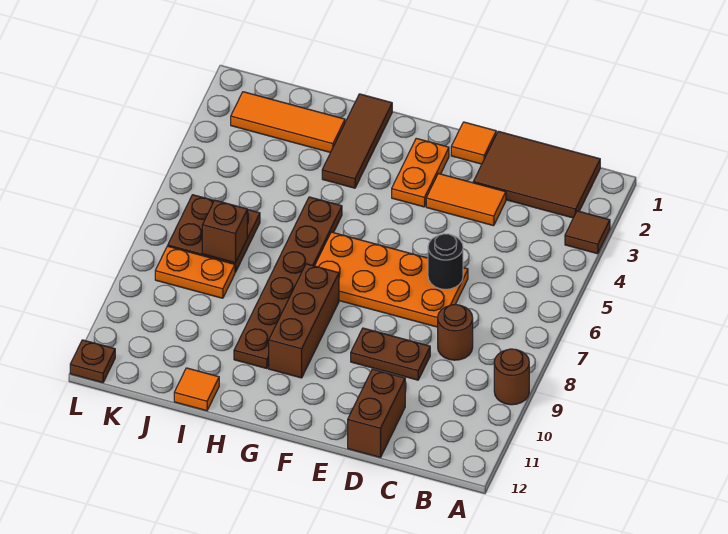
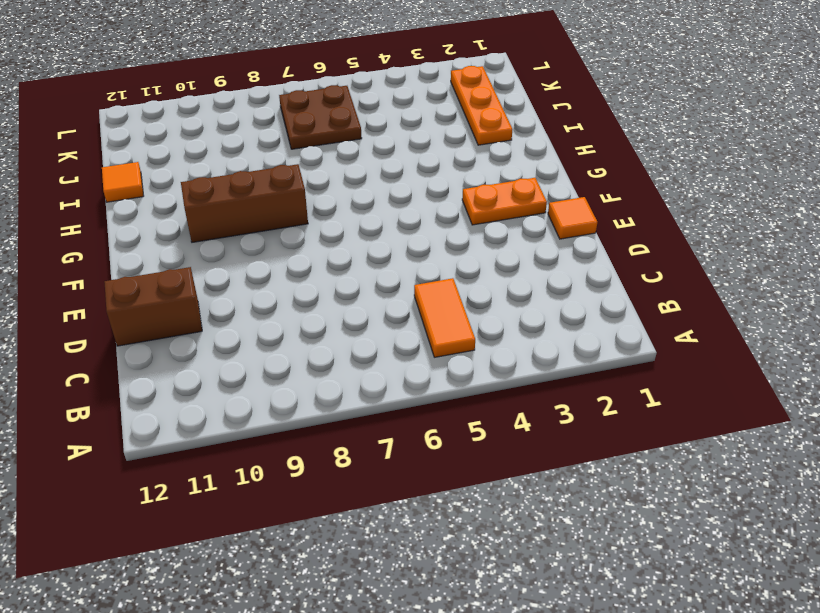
orange 1x2 tile [414,278,475,357] -> orange 1x2 tile moved to [426,174,506,226]
orange 1x3 plate [451,66,512,145] -> orange 1x3 tile [231,92,345,152]
none -> brown 1x1 tile [565,211,610,254]
none -> brown 1x1 round brick [494,349,529,405]
none -> brown 2x3 tile [473,131,600,218]

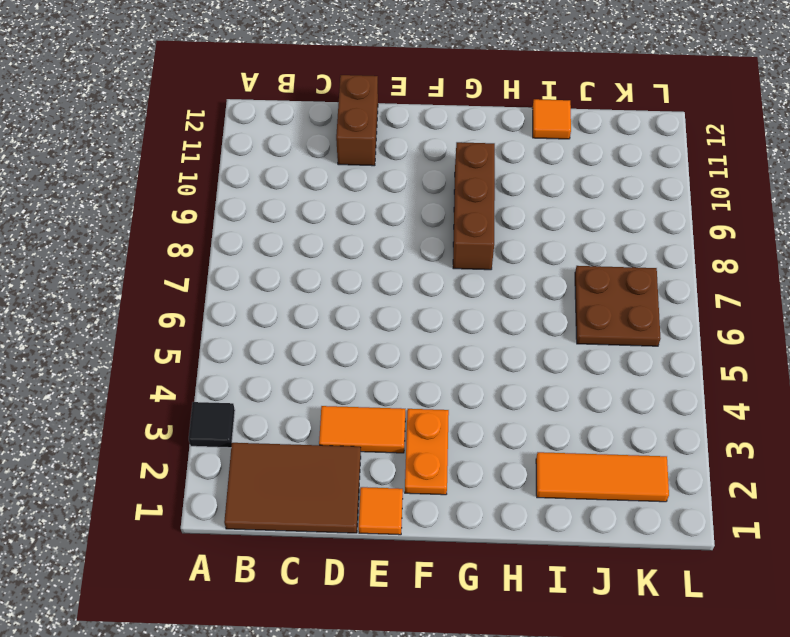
black 1x1 tile [189,402,235,448] -> brown 1x1 tile [565,211,610,254]
none -> brown 1x1 round brick [494,349,529,405]
none -> brown 1x1 round brick [438,305,473,360]
none -> orange 2x4 plate [315,232,468,327]

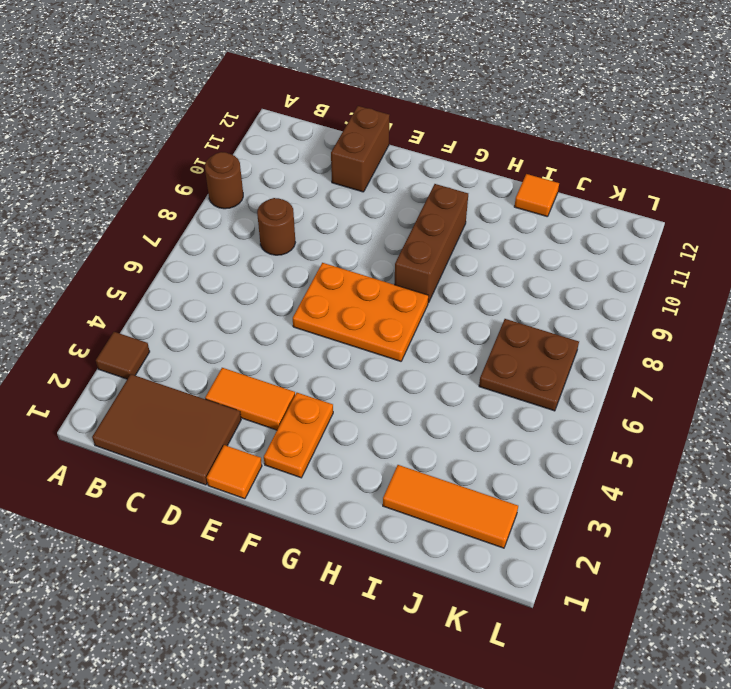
orange 2x3 plate [293,263,428,361] -> orange 2x4 plate [315,232,468,327]
none -> brown 1x2 plate [351,328,430,380]
none -> brown 1x3 tile [322,94,392,188]
none -> brown 1x6 plate [234,197,342,369]

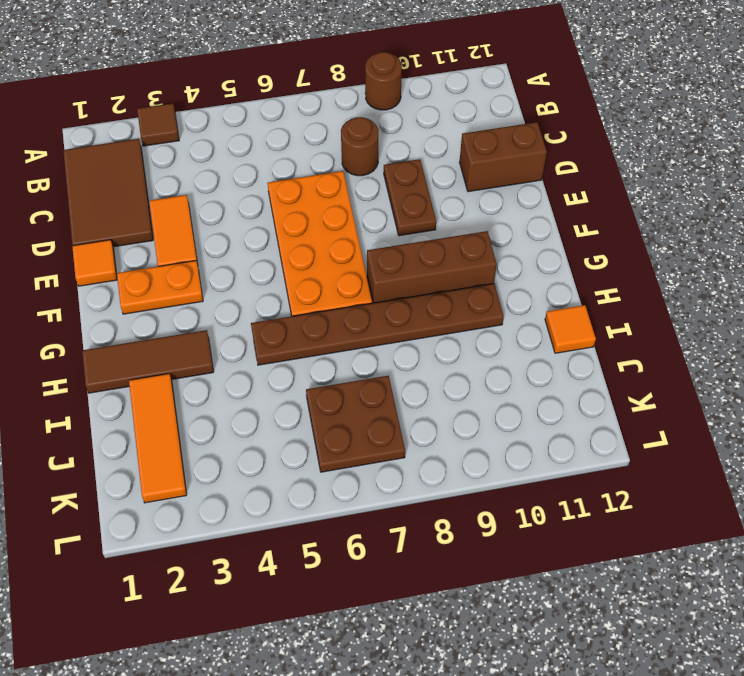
none -> orange 1x2 plate [155,246,235,298]
none -> brown 1x1 plate [70,340,115,383]
none -> black 1x1 round brick [428,234,463,289]

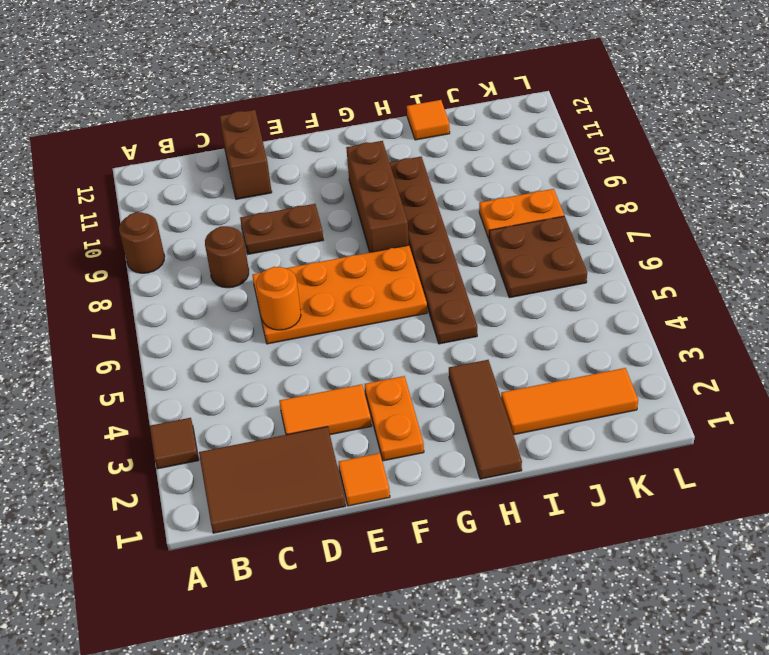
orange 1x1 round brick [256,267,301,330] -> black 1x1 round brick [428,234,463,289]
none -> brown 1x1 plate [70,340,115,383]
none -> brown 1x1 brick [202,200,247,263]

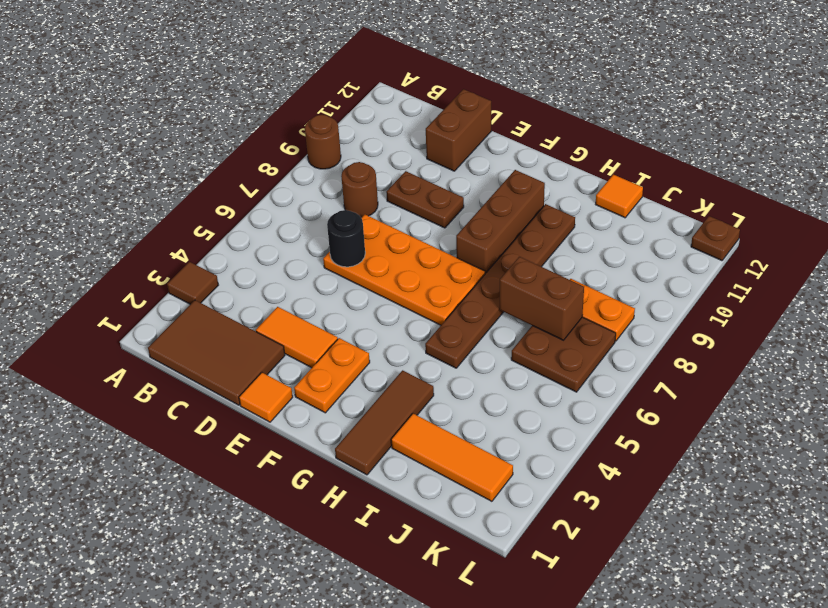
brown 1x2 brick [500,257,584,340] -> brown 1x1 brick [202,200,247,263]

